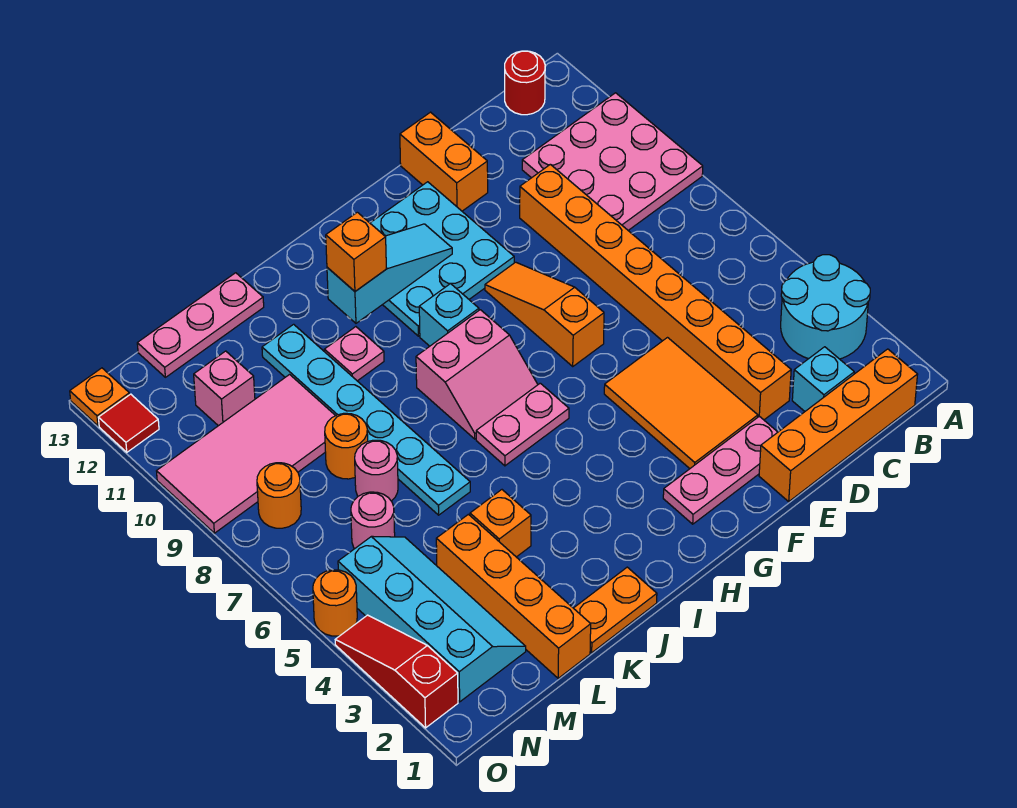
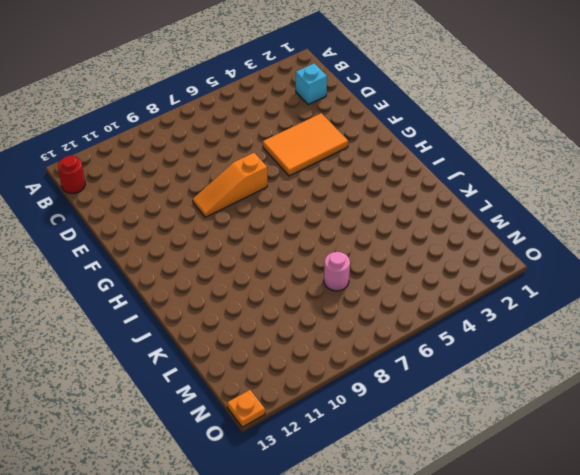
none -> cyan 2x2 round brick [781,255,870,359]
none -> pink 3x3 plate [522,93,703,230]
none -> orange 1x4 brick [759,349,918,502]
none -> orange 1x8 brick [520,164,791,420]

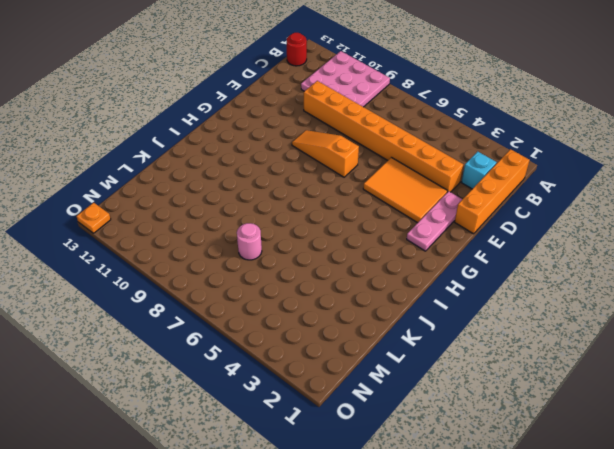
none -> cyan 2x2 round brick [781,255,870,359]
none -> orange 1x2 brick [400,112,488,211]
none -> cyan 3x3 plate [370,182,514,336]
none -> pink 1x2 plate [476,383,569,466]

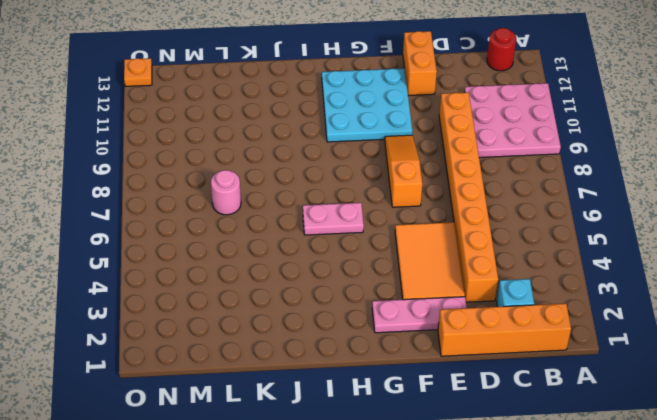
none -> cyan 2x2 round brick [781,255,870,359]
none -> pink 2x2 slope [416,310,538,439]
none -> cyan 1x1 brick [419,284,479,346]
none -> orange 1x2 plate [574,567,657,653]

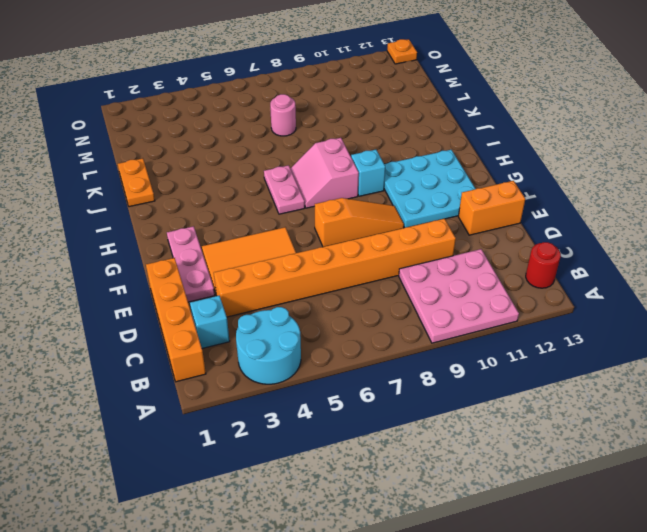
none -> pink 1x1 plate [324,327,384,381]
none -> orange 1x1 brick [470,490,531,557]
none -> cyan 1x6 plate [262,324,470,515]
none -> pink 1x3 plate [137,273,264,377]

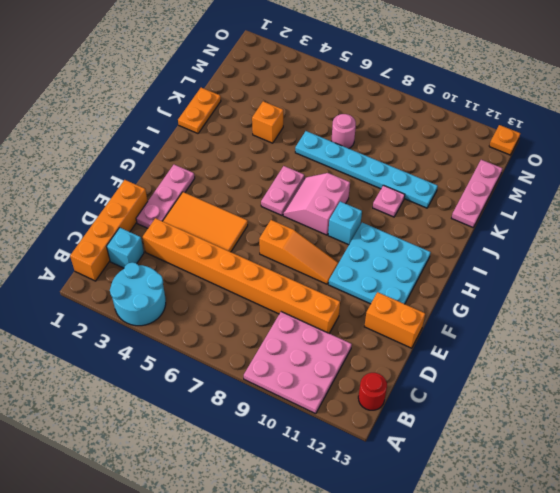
none -> orange 1x4 brick [436,514,591,678]
none -> orange 1x1 round brick [325,413,368,479]
none -> pink 2x4 tile [157,375,335,533]
none -> cyan 2x4 slope [338,536,526,702]

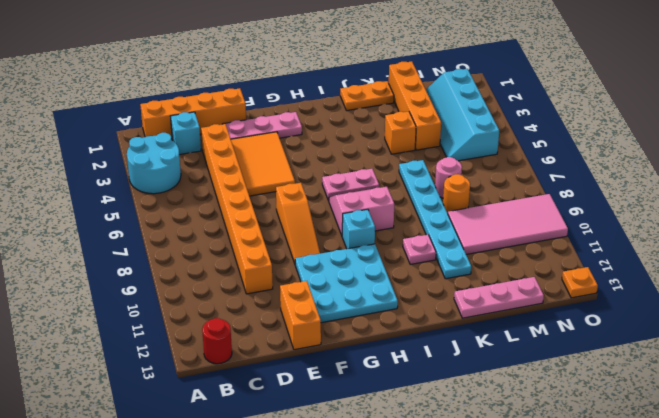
none -> pink 3x3 plate [522,93,703,230]
none -> pink 1x1 round brick [351,492,395,549]
none -> pink 1x1 brick [194,351,255,426]
none -> orange 1x1 round brick [257,463,301,528]

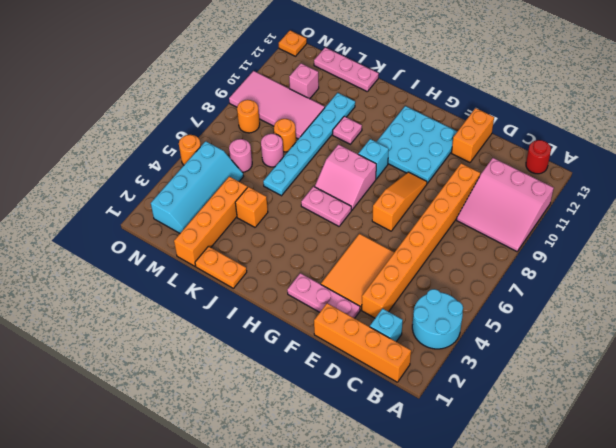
pink 3x3 slope [457,158,554,251] -> pink 3x3 plate [522,93,703,230]
none -> red 1x3 slope [335,615,458,728]
none -> red 1x1 tile [98,394,159,452]
none -> cyan 1x3 slope [327,224,452,323]
none -> orange 1x1 brick [326,212,386,291]

